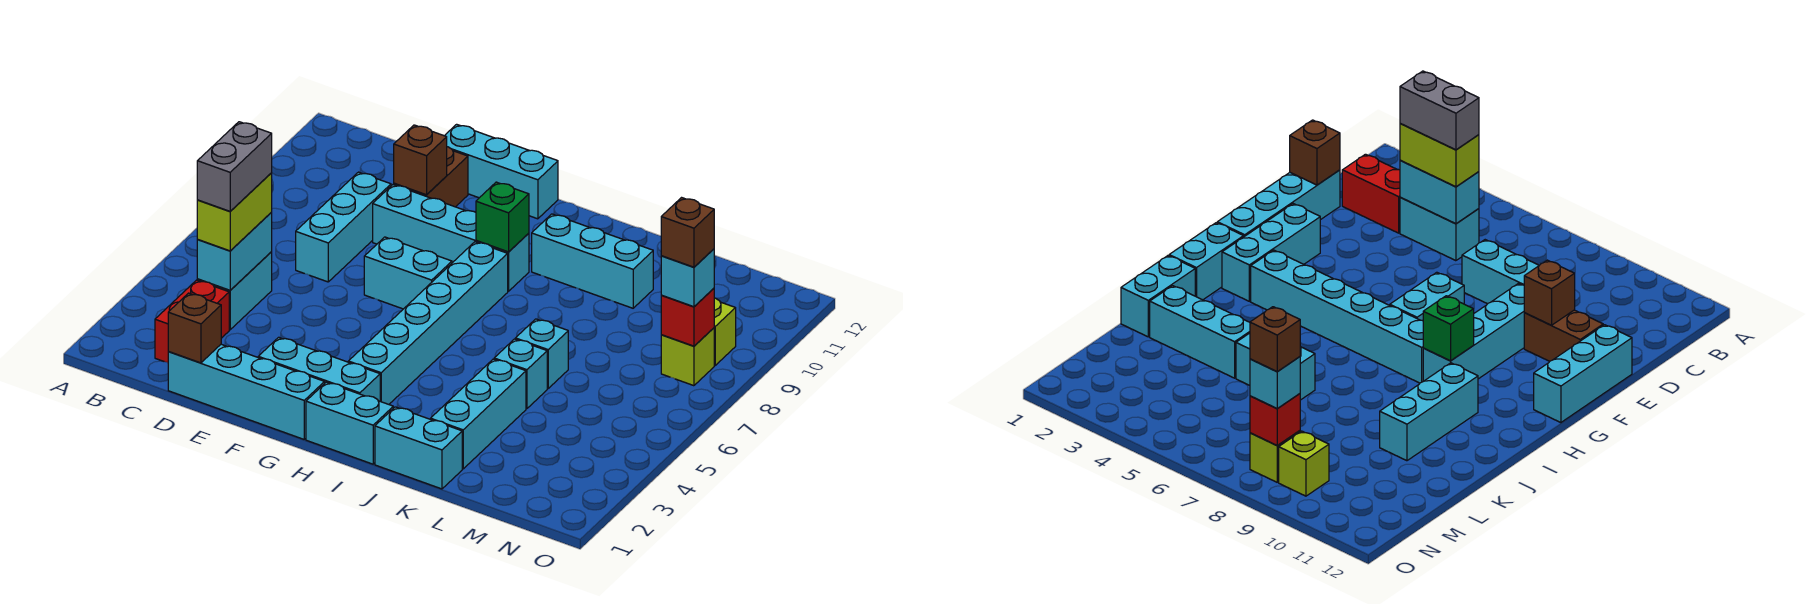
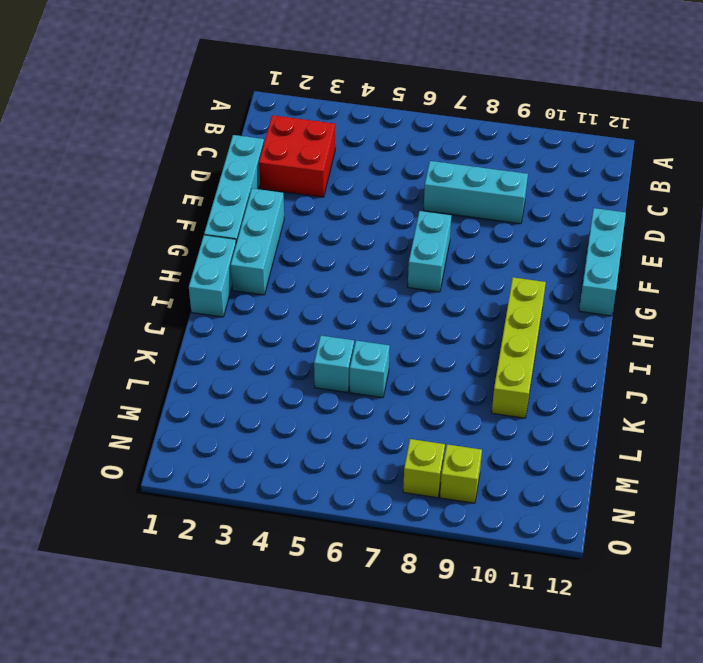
red 2x2 brick [259,115,335,197] -> red 1x2 brick [155,280,229,363]
lime 1x4 brick [492,277,546,418] -> cyan 1x3 brick [532,214,653,308]
none -> cyan 1x2 brick [197,252,272,330]
none -> cyan 1x4 brick [373,185,529,291]
none -> brown 1x2 brick [394,147,468,207]

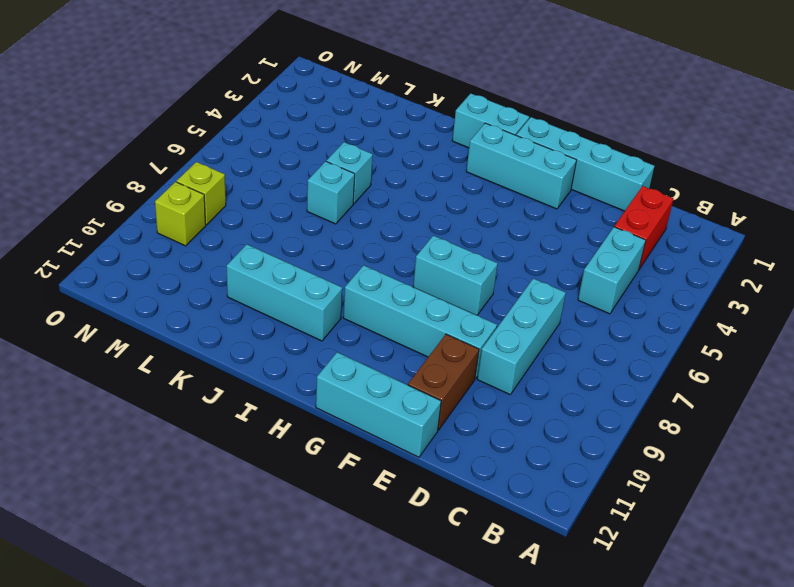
none -> cyan 1x6 brick [348,242,508,404]
none -> cyan 1x2 brick [375,407,462,489]
none -> cyan 1x3 brick [431,359,526,469]

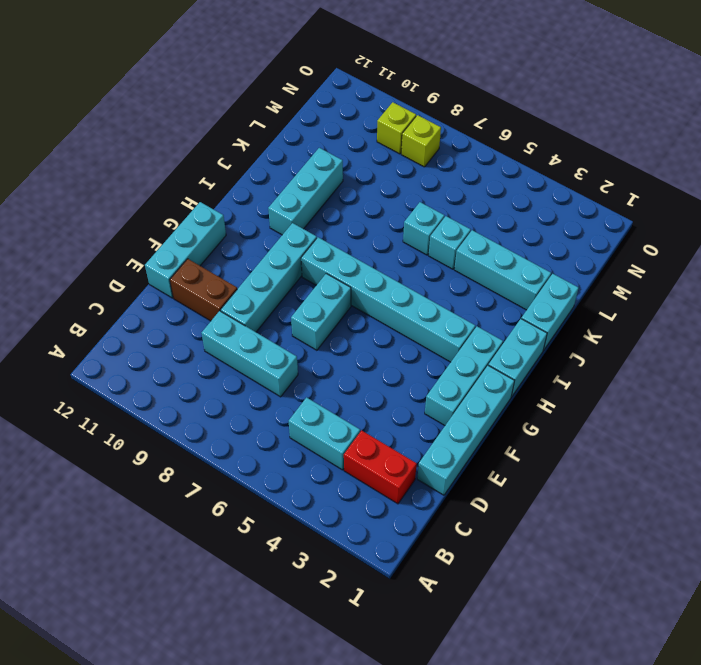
none -> cyan 1x2 brick [197,213,272,290]
none -> brown 1x1 brick [168,293,221,363]
none -> brown 1x1 brick [394,125,447,195]

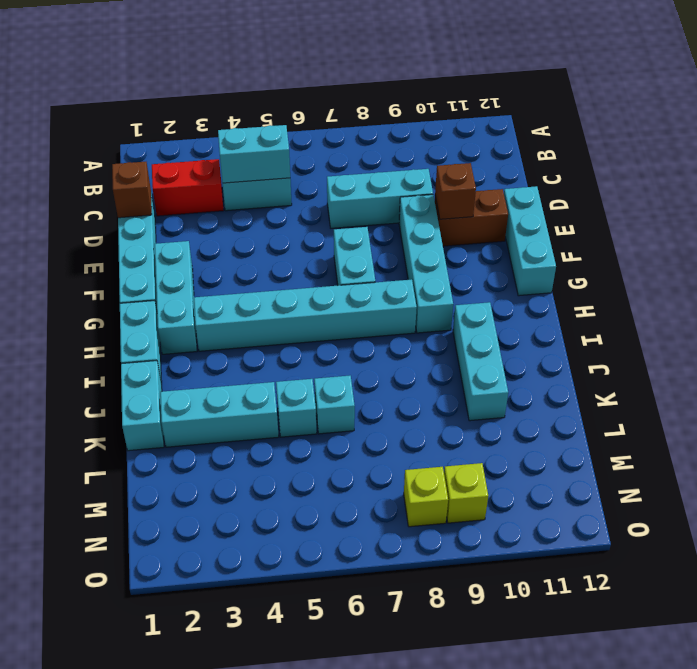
none -> green 1x1 brick [476,182,529,252]
none -> red 1x1 brick [661,288,714,346]
none -> lime 1x2 brick [197,173,272,251]

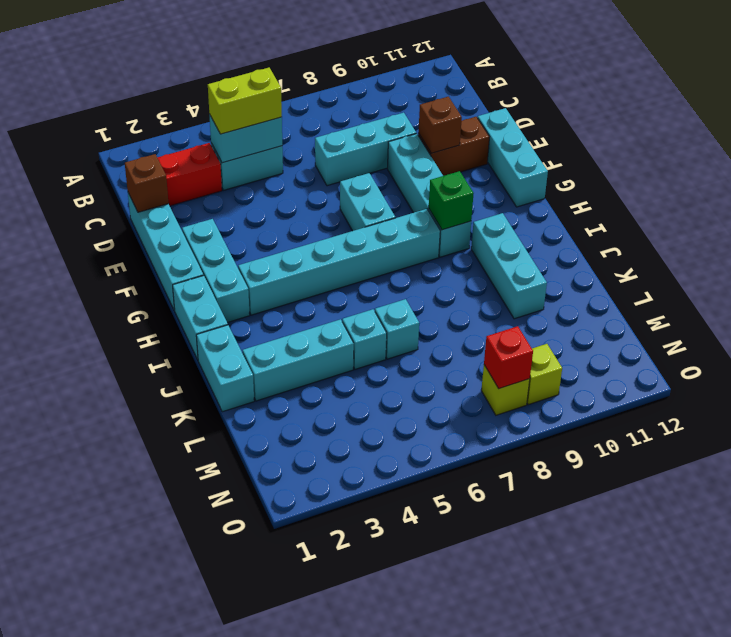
none -> cyan 1x1 brick [661,249,715,307]
none -> grey 1x2 brick [197,122,272,211]
none -> brown 1x1 brick [661,198,714,267]

